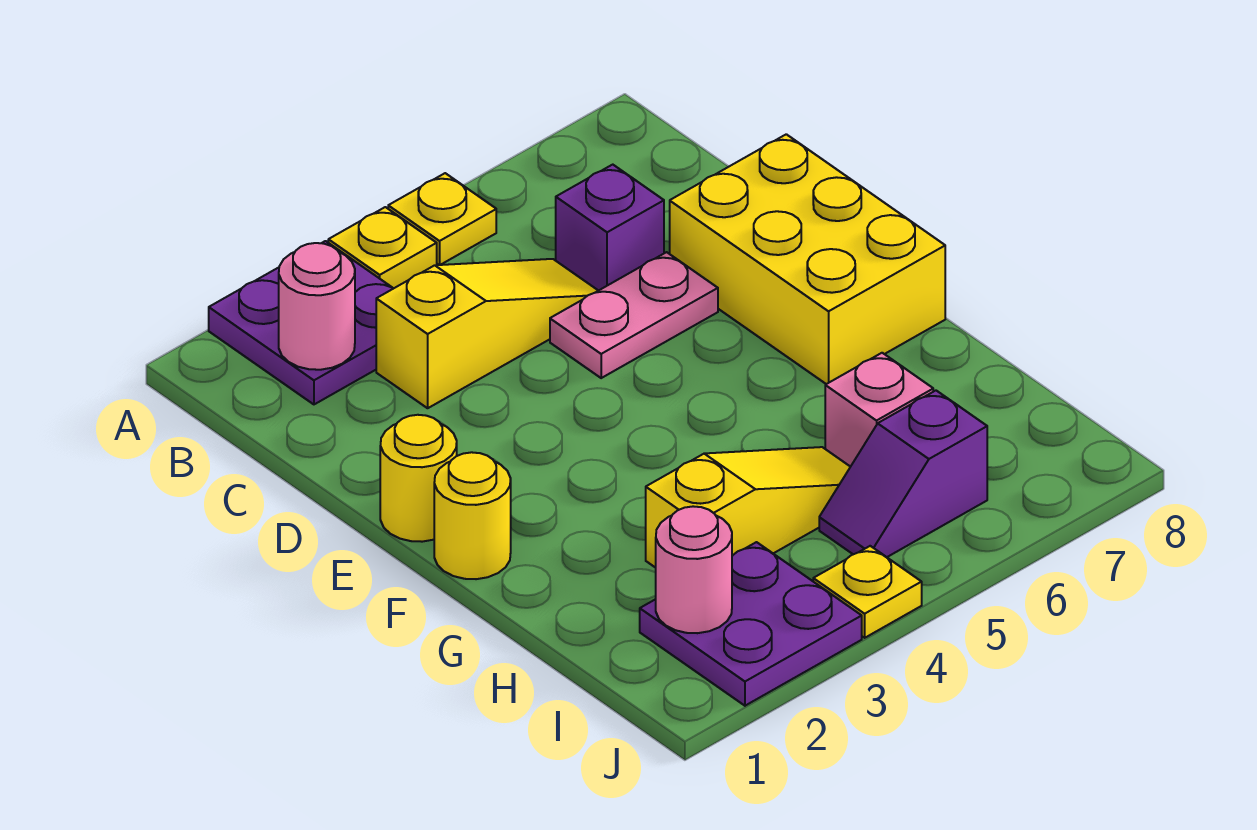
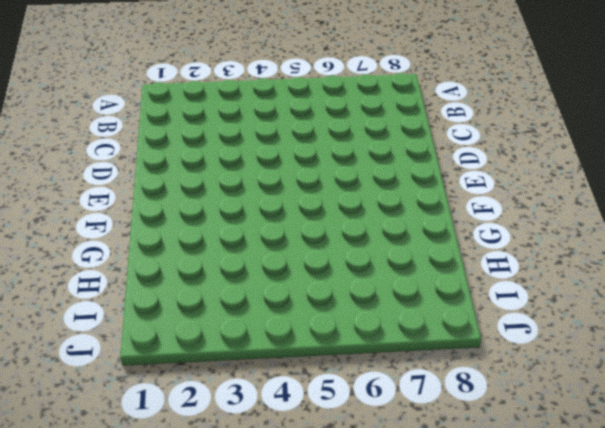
none -> purple 2x2 plate [209,241,393,404]
none -> yellow 1x1 plate [328,207,437,288]
none -> yellow 1x1 plate [388,173,496,265]

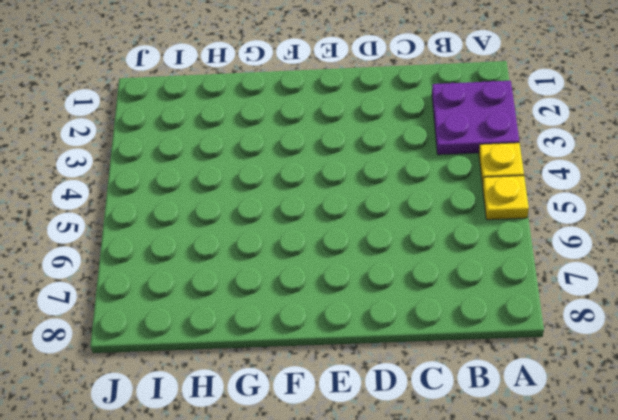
none -> yellow 1x3 slope [376,259,598,408]
none -> purple 1x1 brick [556,165,664,291]
none -> pink 1x2 plate [550,252,718,378]

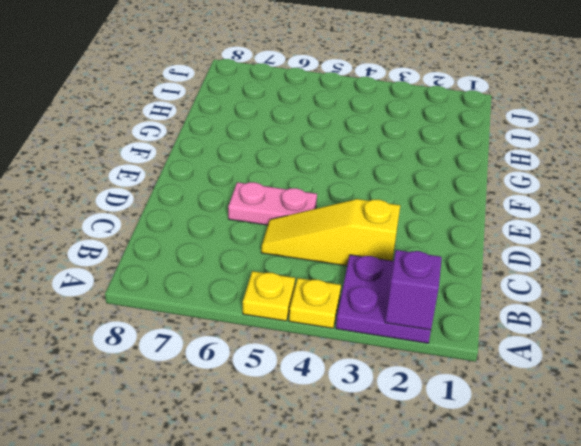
purple 1x1 brick [385,250,442,330] -> purple 1x1 brick moved to [556,165,664,291]
none -> yellow 2x3 brick [670,134,945,384]
none -> yellow 1x1 round brick [380,415,457,542]
none -> yellow 1x1 round brick [434,452,511,579]

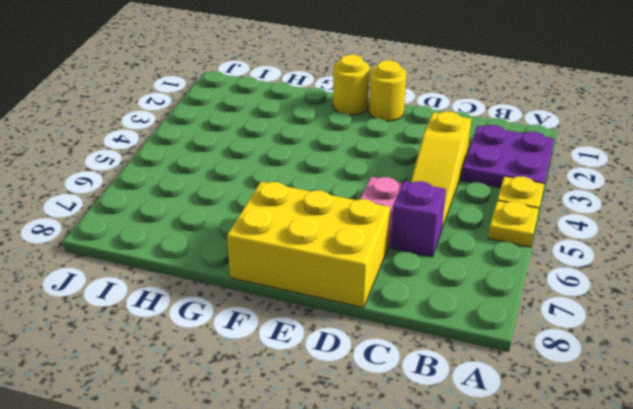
none -> yellow 1x3 slope [646,447,850,568]
none -> pink 1x1 brick [825,353,933,467]
none -> purple 2x2 plate [640,542,862,706]

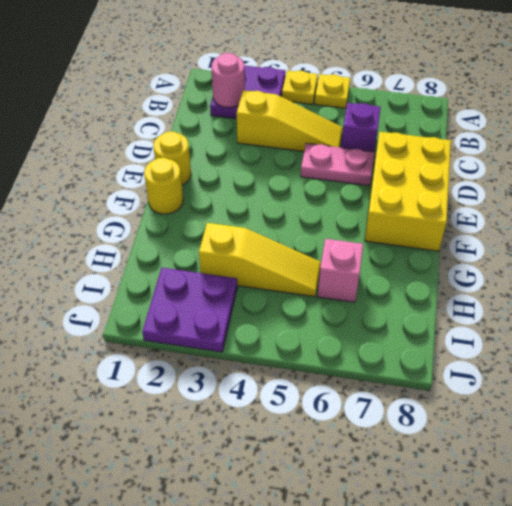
none -> purple 1x2 slope [819,391,987,557]
none -> yellow 1x1 plate [813,546,922,638]
none -> pink 1x1 round brick [656,506,732,633]

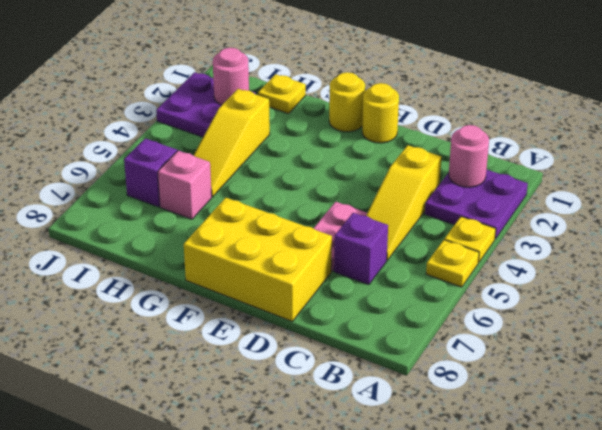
yellow 1x1 plate [258,74,306,114] -> yellow 1x1 plate moved to [813,546,922,638]

